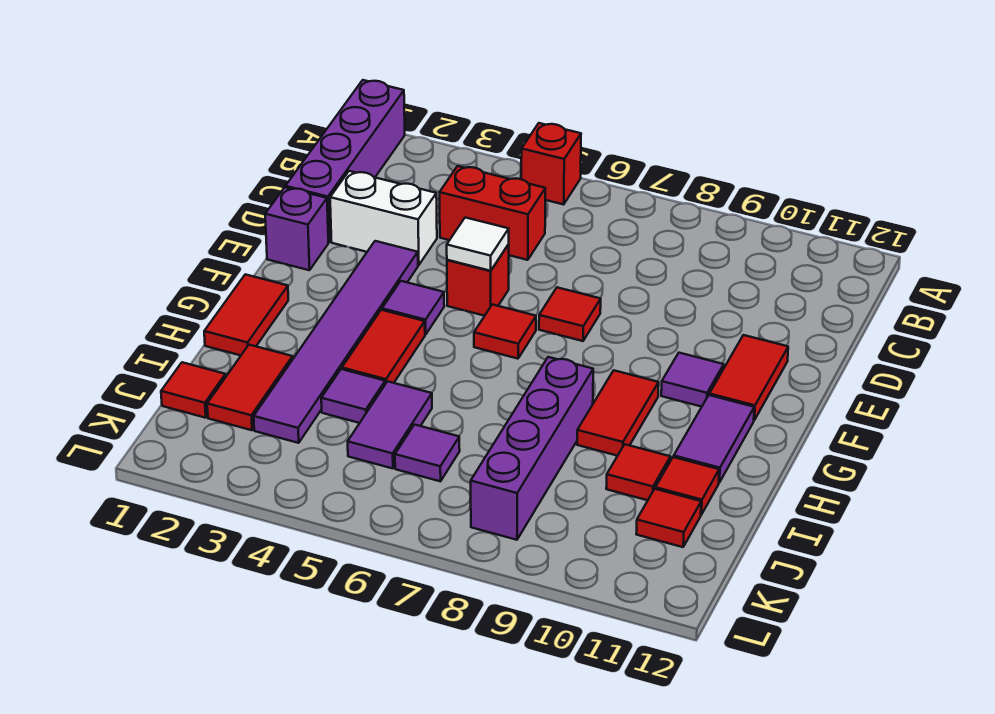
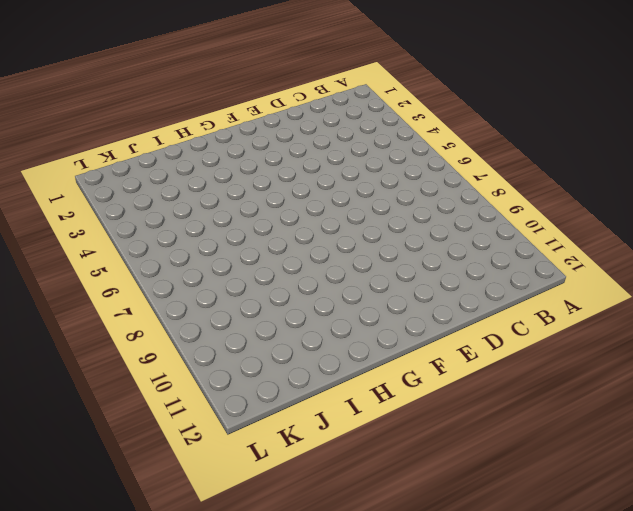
none -> purple 1x4 brick [286,80,405,242]
none -> red 1x1 brick [521,123,581,204]
none -> red 1x2 brick [440,166,545,260]

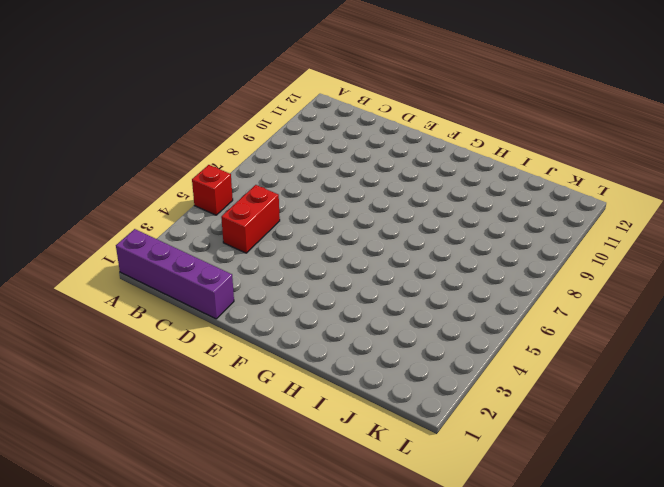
none -> white 1x2 brick [330,171,437,265]
none -> purple 1x1 brick [265,187,328,270]
none -> purple 1x6 tile [254,241,418,443]

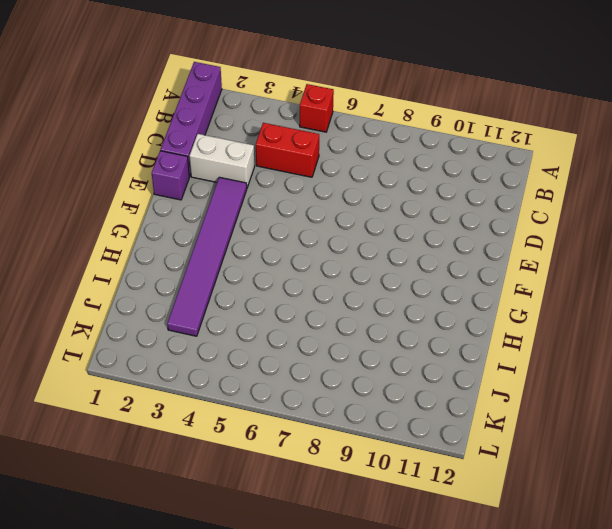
none -> red 1x1 brick [447,245,509,316]
none -> red 1x1 tile [539,287,601,341]
none -> red 1x2 tile [709,335,788,420]

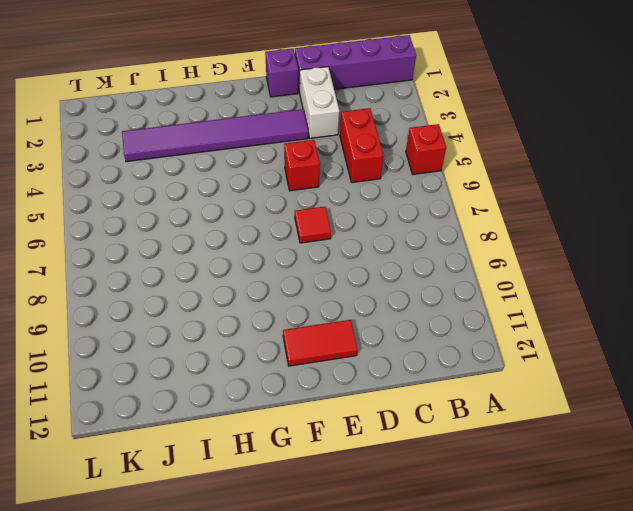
none -> purple 1x1 tile [382,281,444,335]
none -> red 1x1 tile [474,305,536,359]
none -> purple 1x1 tile [661,353,724,407]

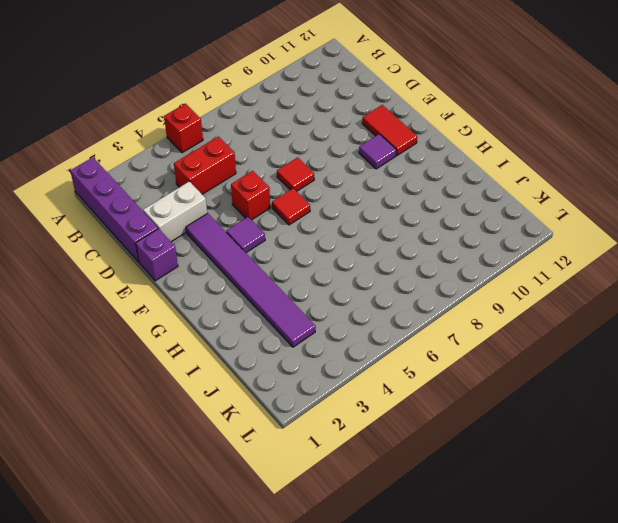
none -> red 1x2 tile [204,274,288,355]
none -> red 1x2 tile [342,310,425,384]
none -> red 1x2 tile [577,370,659,456]

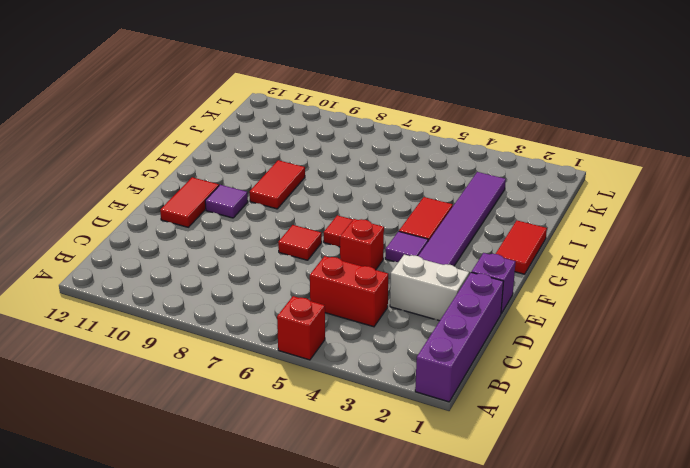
none -> purple 1x2 tile [674,395,754,482]
none -> purple 1x4 brick [471,357,593,540]
none -> red 1x2 tile [207,345,293,430]

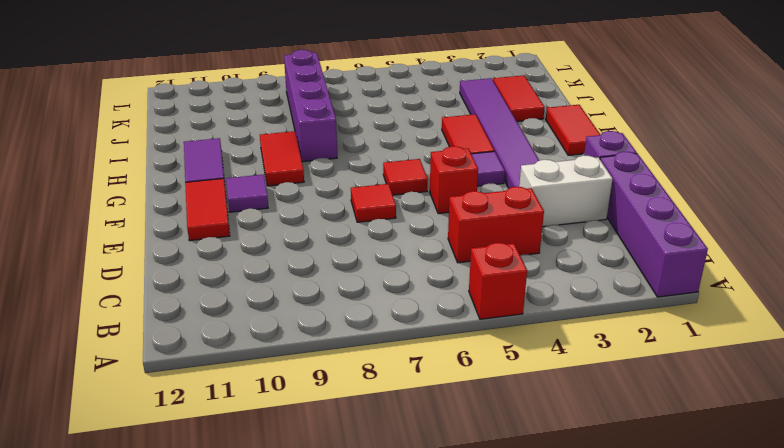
none -> purple 1x1 tile [321,369,385,423]
none -> purple 1x2 tile [348,381,432,468]
none -> red 1x1 tile [606,444,671,500]

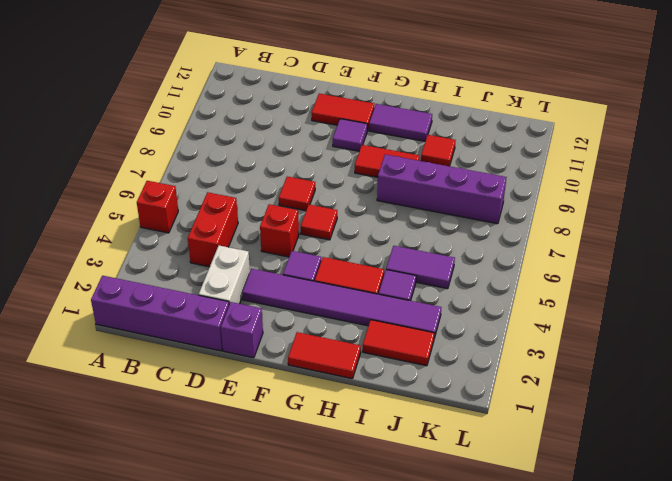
none -> red 1x1 tile [655,457,719,515]
none -> red 1x1 tile [161,362,226,418]
none -> purple 1x1 tile [395,425,460,481]

